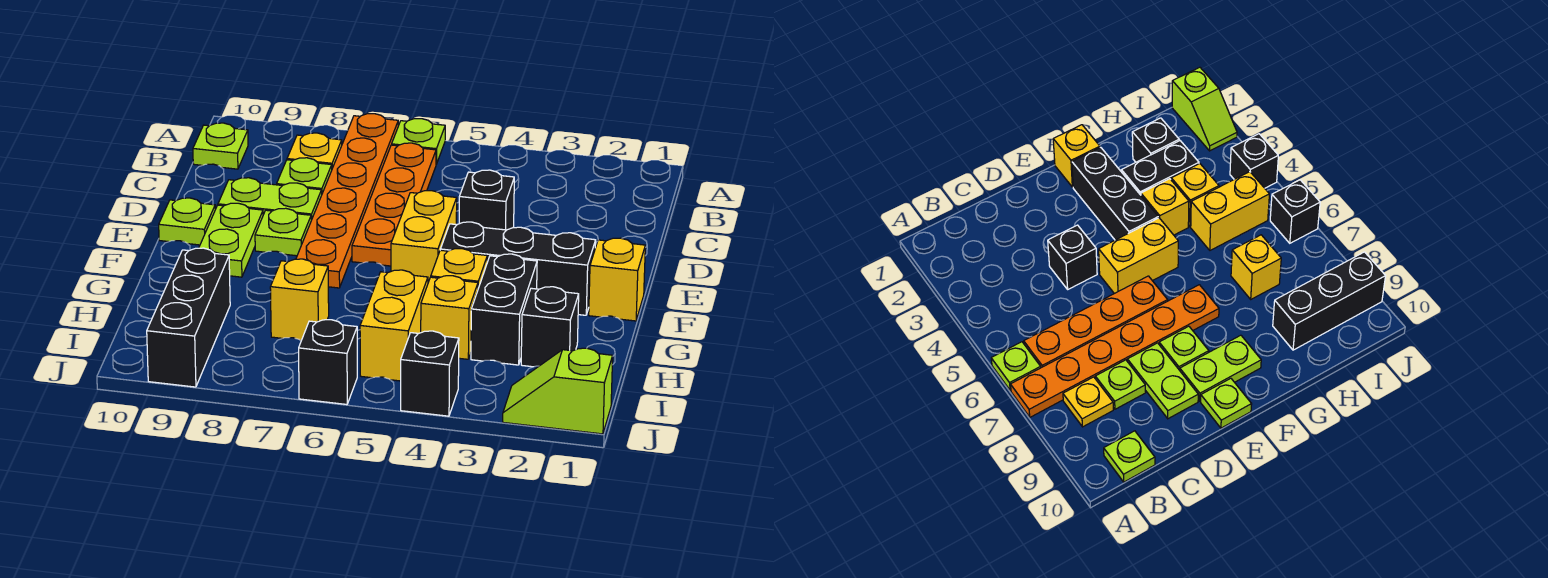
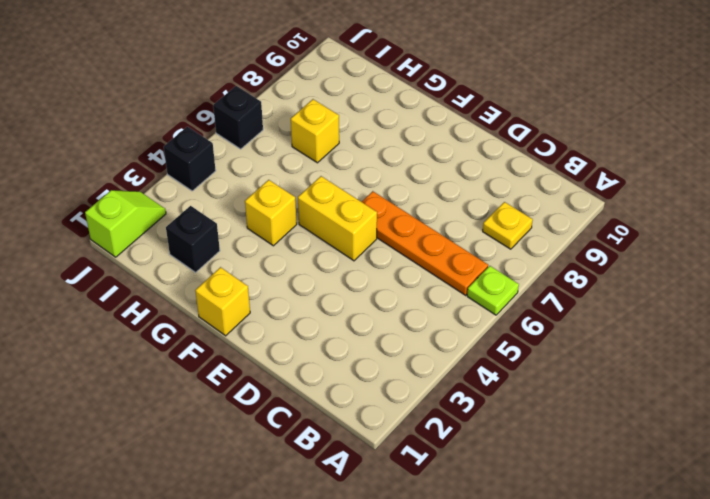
none -> orange 1x6 plate [296,114,398,288]
none -> lime 1x1 plate [193,123,248,169]
none -> lime 1x1 plate [277,158,332,193]

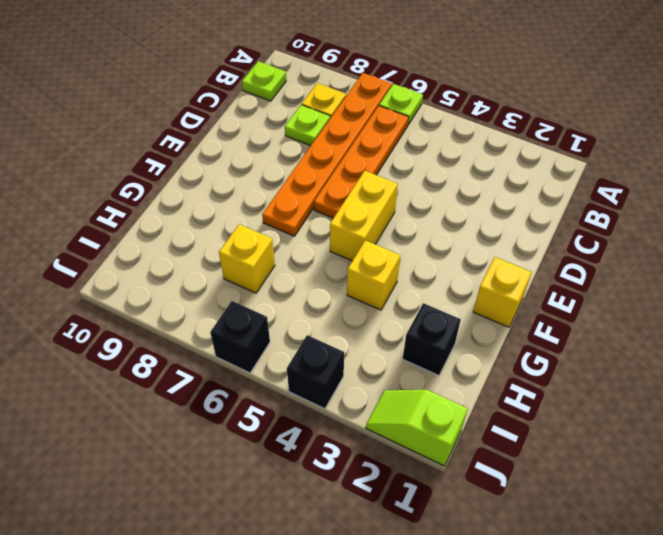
none -> black 1x1 brick [459,170,514,230]
none -> lime 1x2 plate [218,178,322,220]
none -> lime 1x1 plate [255,208,311,256]

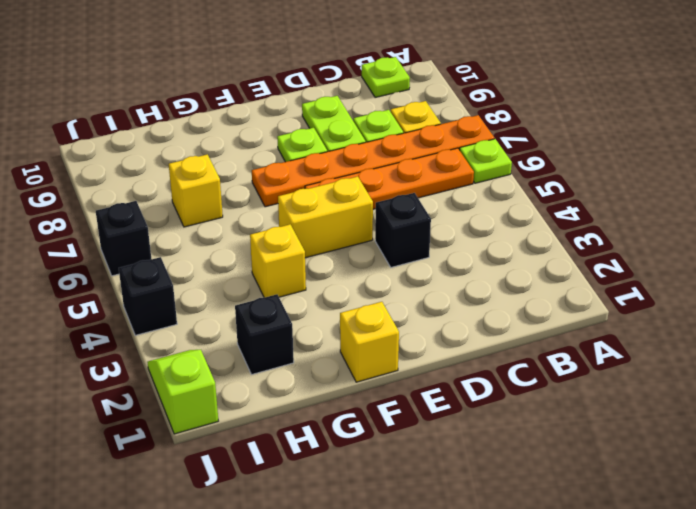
none -> lime 1x2 plate [199,203,263,277]
none -> lime 1x1 plate [159,198,215,245]
none -> black 1x3 brick [440,222,596,315]

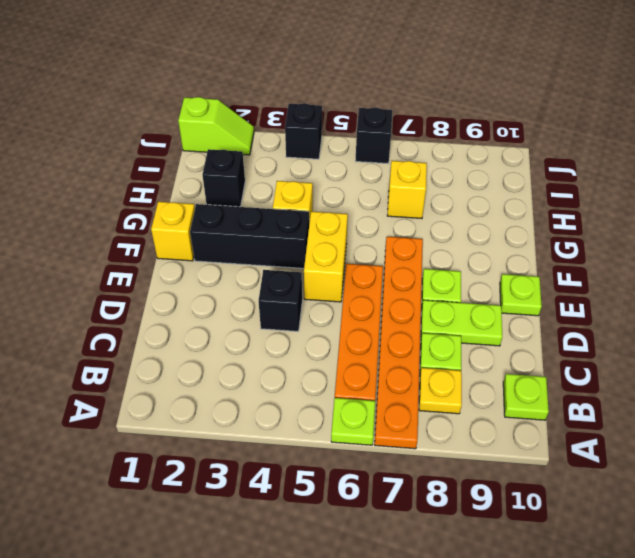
none -> lime 1x2 plate [199,203,263,277]
none -> black 1x2 brick [471,254,537,365]
none -> yellow 1x1 brick [421,276,478,359]

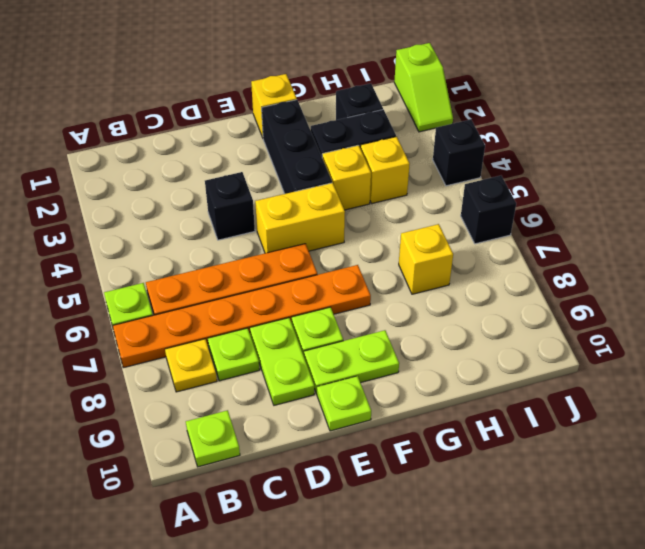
none -> yellow 1x2 brick [360,270,428,381]
none -> black 1x3 brick [147,248,230,387]

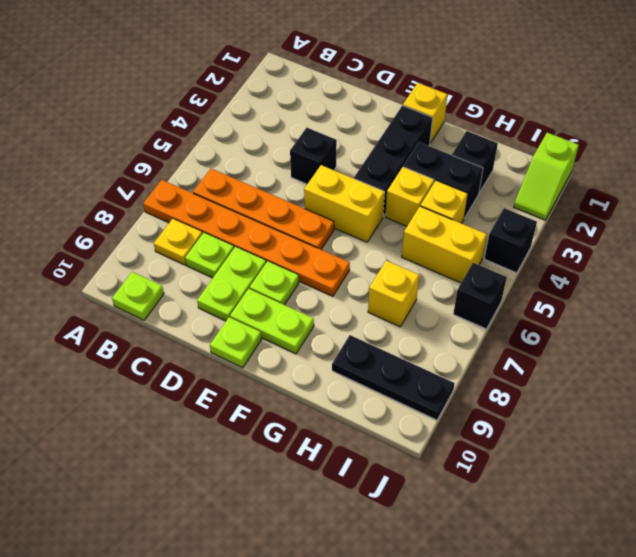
black 1x3 plate [332,335,455,420] -> black 1x3 brick [147,248,230,387]
none -> lime 1x1 plate [392,119,445,164]

